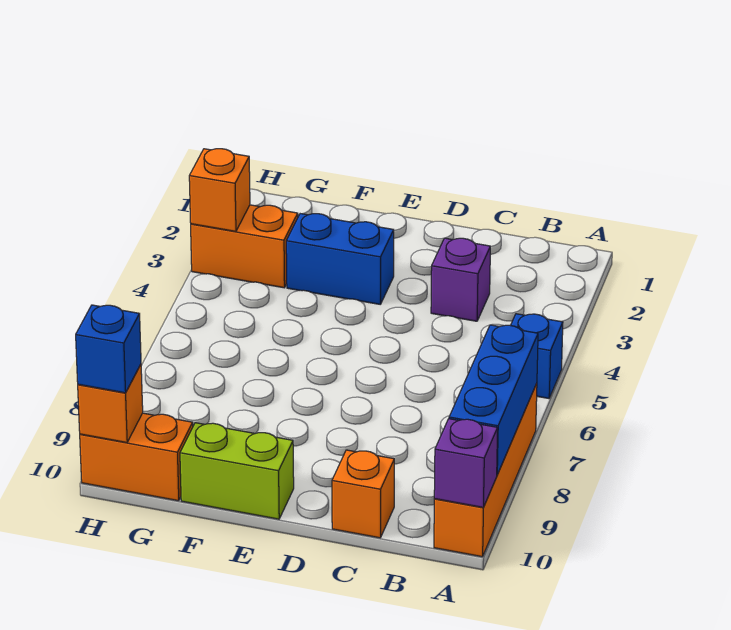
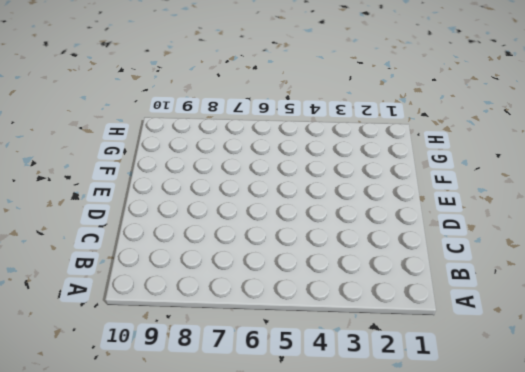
none -> blue 1x1 brick [511,314,563,398]
none -> orange 1x4 brick [434,383,537,557]
none -> purple 1x1 brick [431,238,490,321]

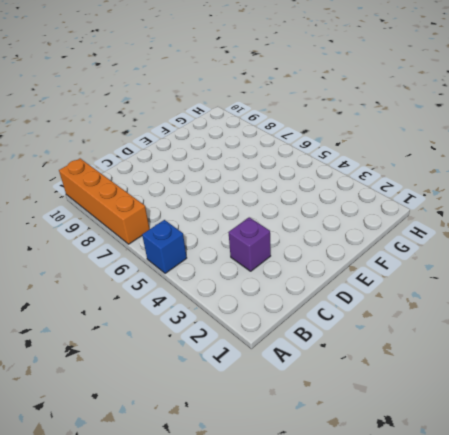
none -> orange 1x1 brick [332,450,394,538]
none -> blue 1x2 brick [286,214,394,304]
none -> lime 1x2 brick [180,423,294,519]

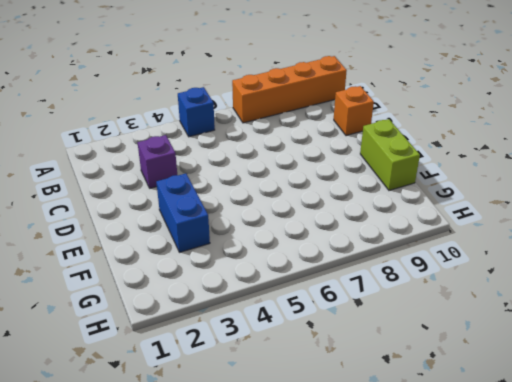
none -> orange 1x2 brick [191,205,298,288]
none -> orange 1x2 brick [80,413,193,501]
none -> blue 1x3 brick [449,325,538,475]

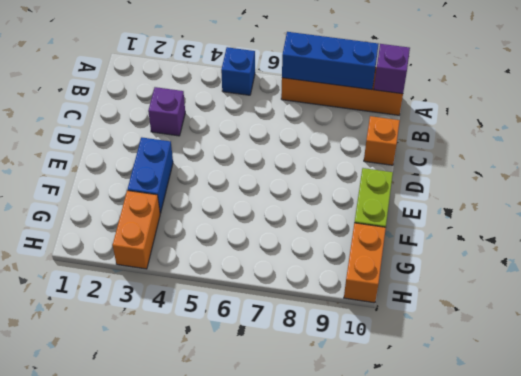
none -> orange 1x1 brick [189,149,250,231]
none -> orange 1x1 brick [78,365,143,443]
none -> blue 1x1 brick [76,305,141,393]

